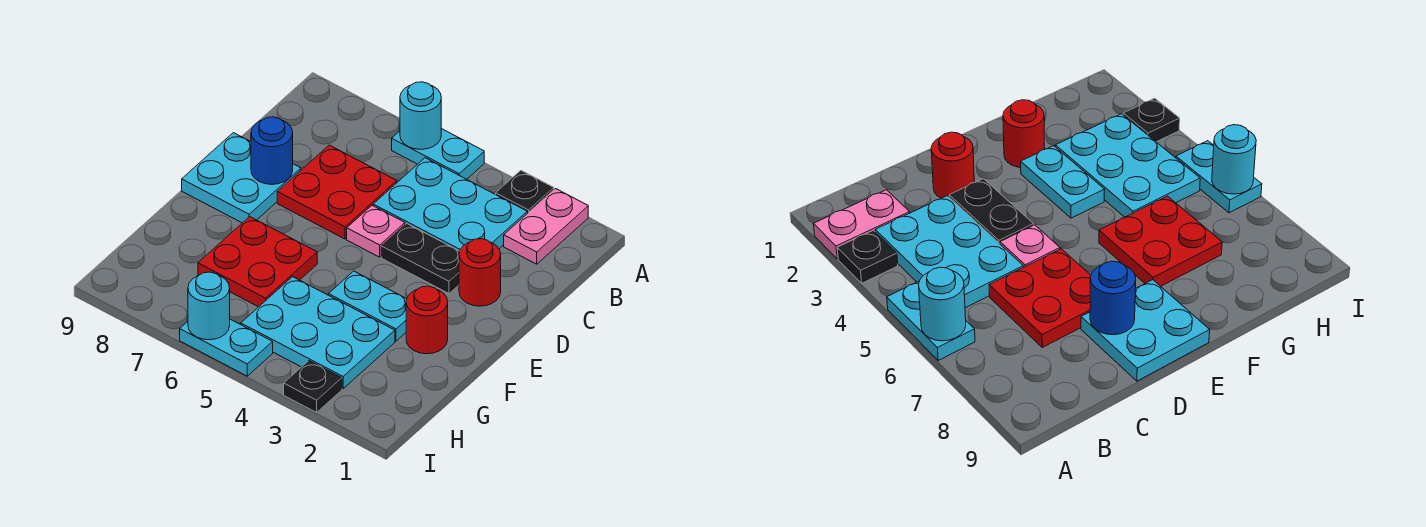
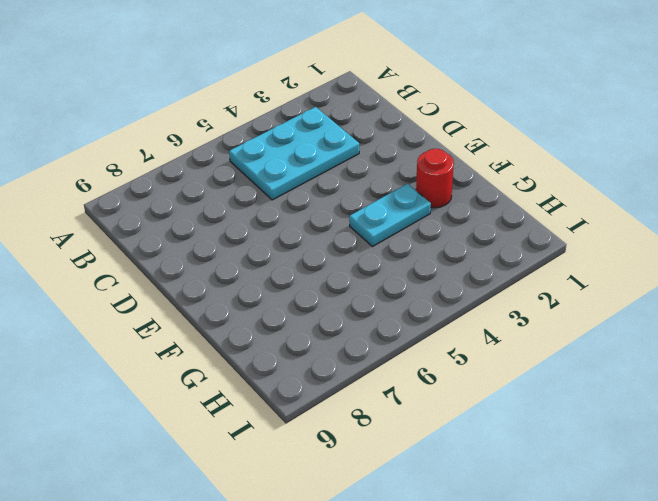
none -> pink 1x2 plate [504,189,588,264]
none -> black 1x1 plate [496,170,554,213]
none -> cyan 1x2 plate [392,129,484,179]

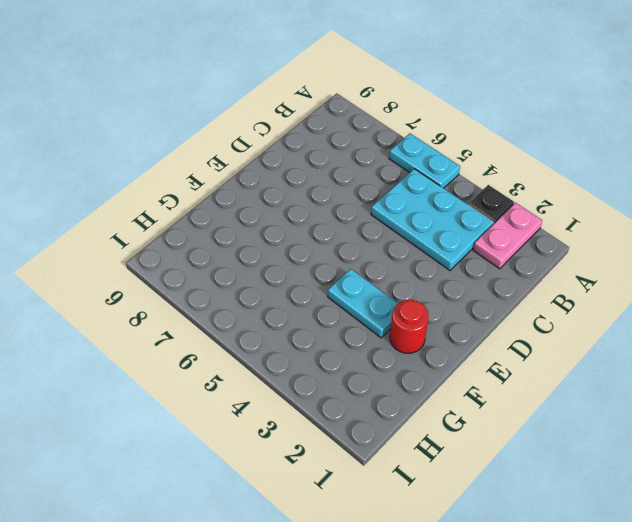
none -> red 2x2 plate [277,145,397,239]
none -> red 1x1 round brick [459,239,501,306]
none -> black 1x2 plate [381,224,460,293]

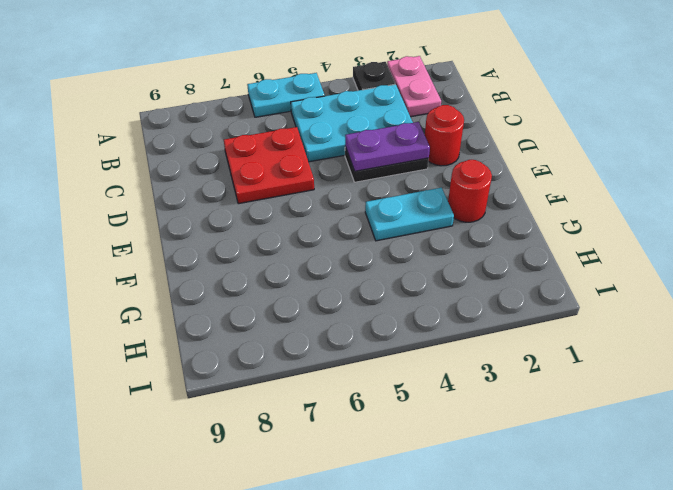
purple 1x2 plate [345,122,430,171] -> none
none -> pink 1x1 plate [347,205,405,257]
none -> cyan 2x2 plate [182,133,301,223]
none -> red 2x2 plate [198,217,317,307]

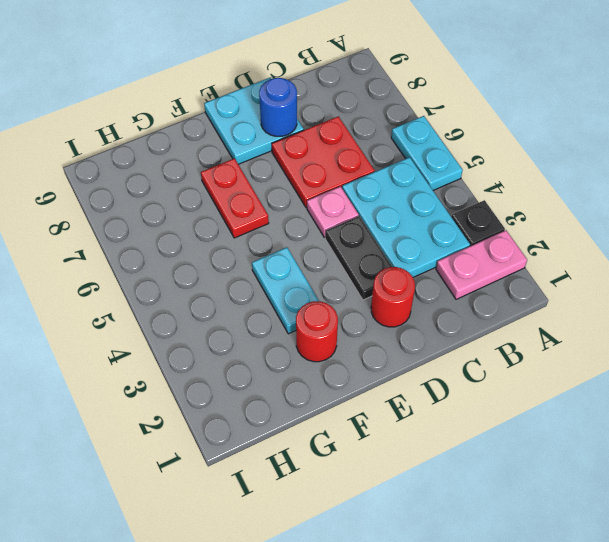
red 1x2 plate [201,158,269,238] -> red 2x2 plate [198,217,317,307]
none -> cyan 2x3 plate [241,277,395,389]
none -> black 1x1 plate [284,361,342,412]
none -> cyan 1x2 plate [180,319,273,376]

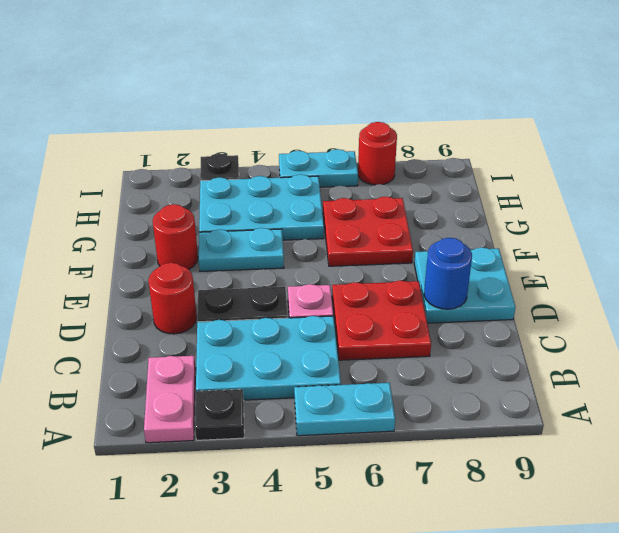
red 1x1 round brick [358,122,397,185] -> none
none -> cyan 1x1 round brick [400,82,441,149]
none -> cyan 1x1 round brick [188,272,230,340]

